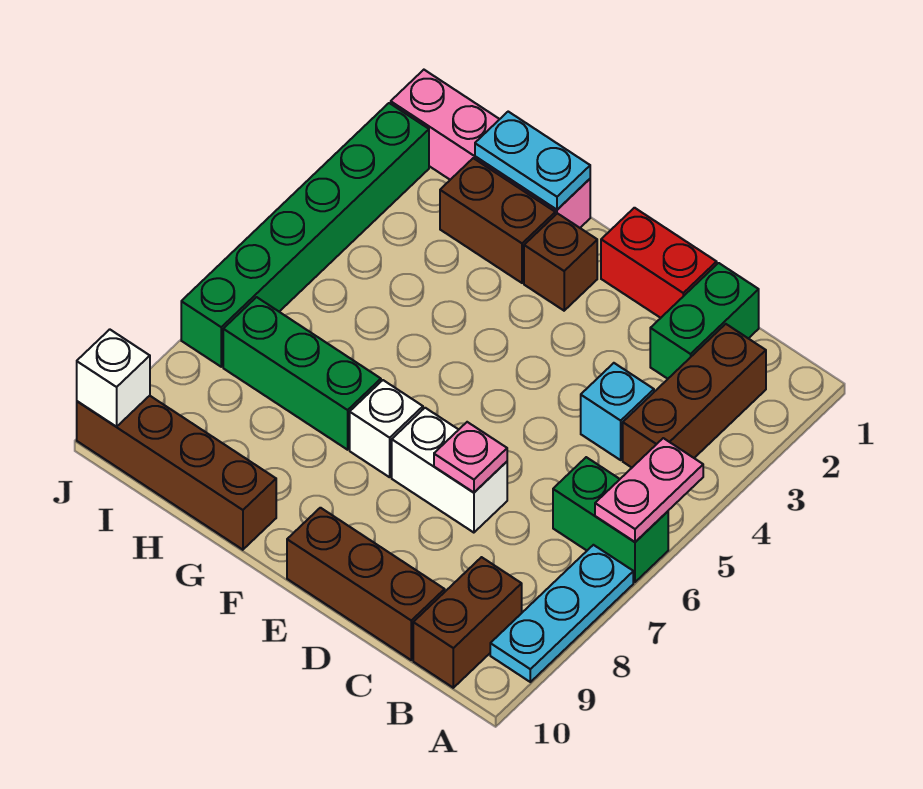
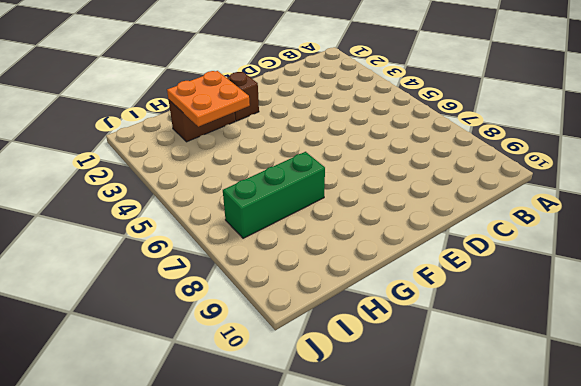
orange 2x2 plate [167,71,250,127] -> none
none -> green 1x2 brick [553,457,668,582]
none -> cyan 1x3 plate [490,545,633,682]
none -> brown 1x3 brick [623,324,766,468]

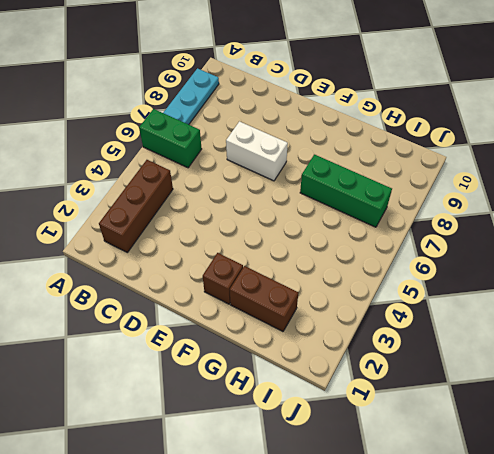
none -> brown 1x2 brick [413,557,522,688]
none -> green 1x2 brick [650,263,759,379]
none -> cyan 1x1 brick [581,363,654,460]

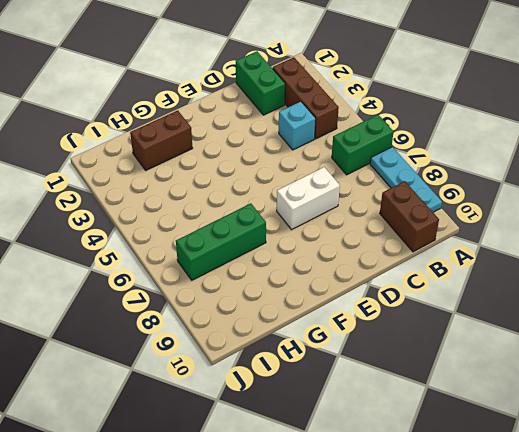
none -> brown 1x3 brick [287,508,445,660]
none -> red 1x2 brick [601,208,717,318]
none -> brown 1x1 brick [524,213,597,311]

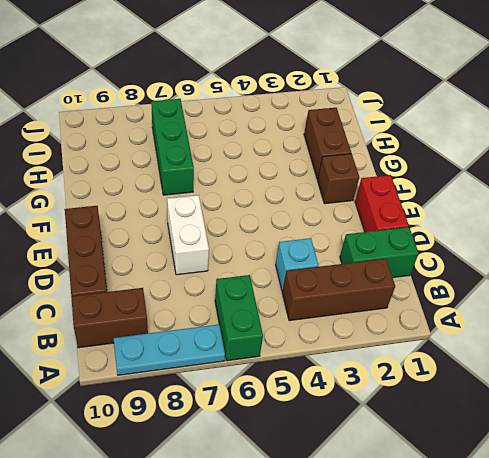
none -> white 1x1 brick [350,380,423,477]
none -> pink 1x4 brick [391,70,590,228]
none -> brown 1x4 brick [77,396,276,550]

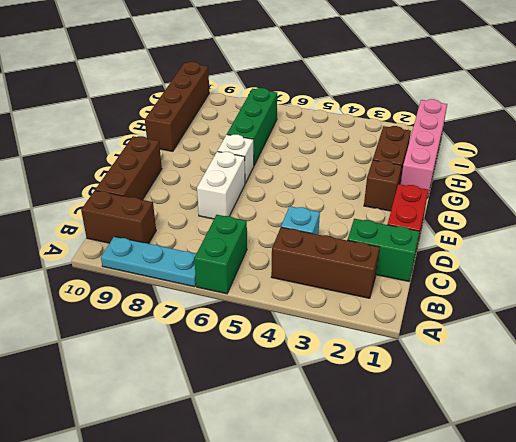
none -> green 1x6 brick [181,103,429,367]
none -> pink 1x2 plate [595,438,703,542]
none -> pink 1x1 plate [434,422,507,493]

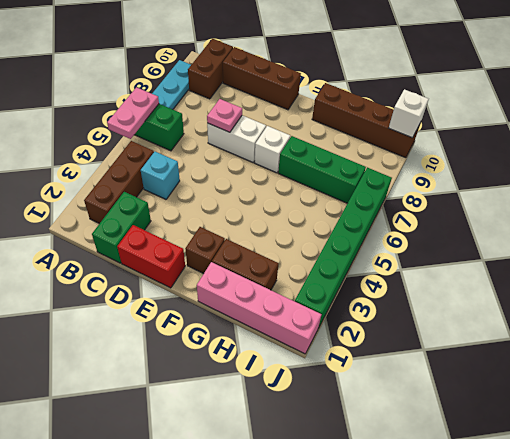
none -> cyan 1x2 plate [475,112,590,210]

